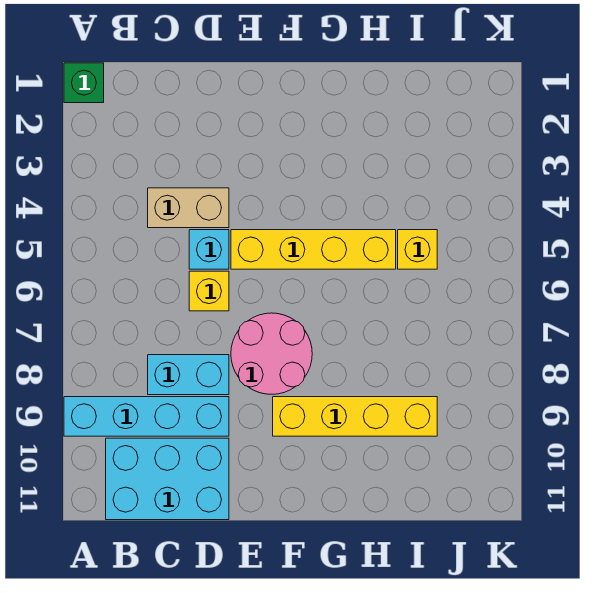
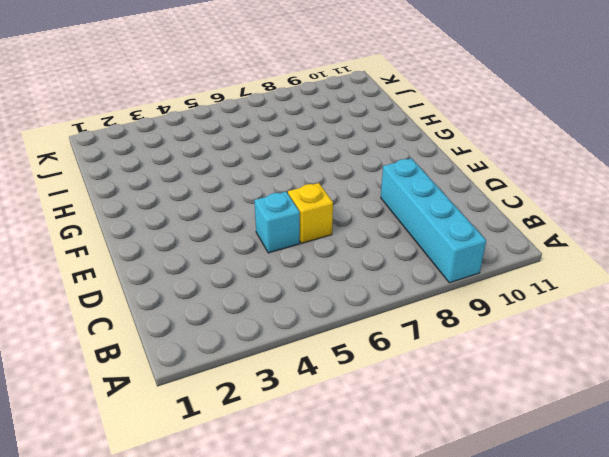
none -> green 1x1 brick [64,63,104,103]
none -> cyan 2x3 brick [106,438,229,520]

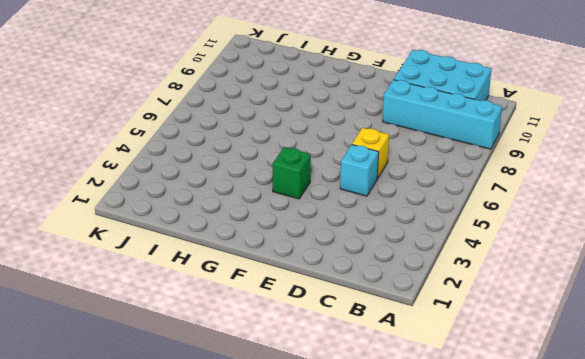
green 1x1 brick [272,147,311,199] -> green 1x1 brick moved to [64,63,104,103]
none -> tan 1x2 brick [148,188,229,228]
none -> cyan 1x2 brick [148,355,229,395]

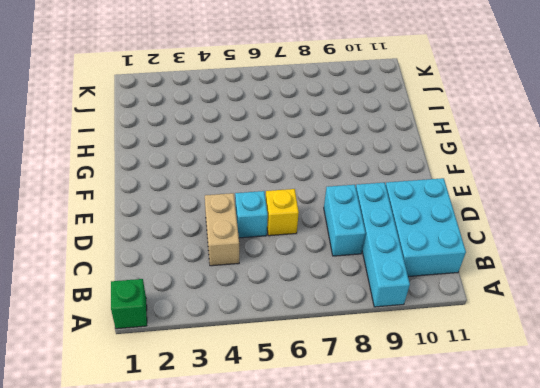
none -> yellow 1x4 brick [231,230,396,269]
none -> pink 2x2 round brick [231,313,312,394]

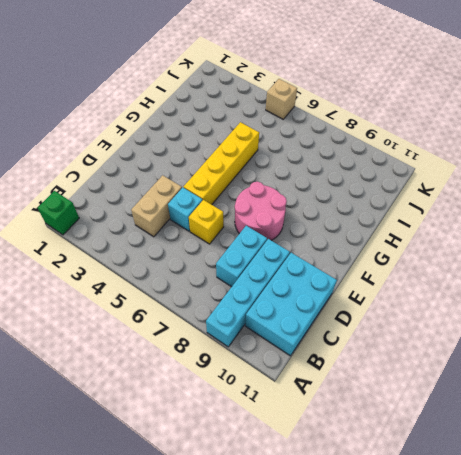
tan 1x1 brick [266,79,297,119] -> none
none -> yellow 1x4 brick [273,397,437,436]
none -> yellow 1x1 brick [398,230,437,269]

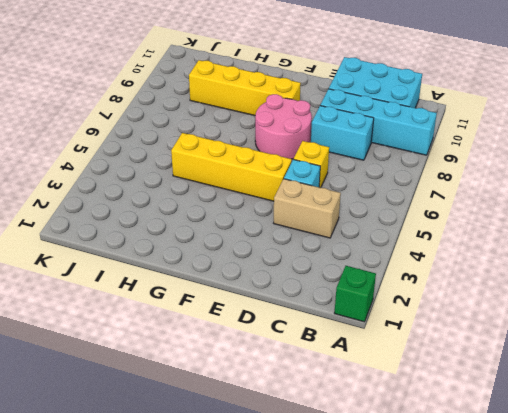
none -> yellow 1x1 brick [398,230,437,269]

